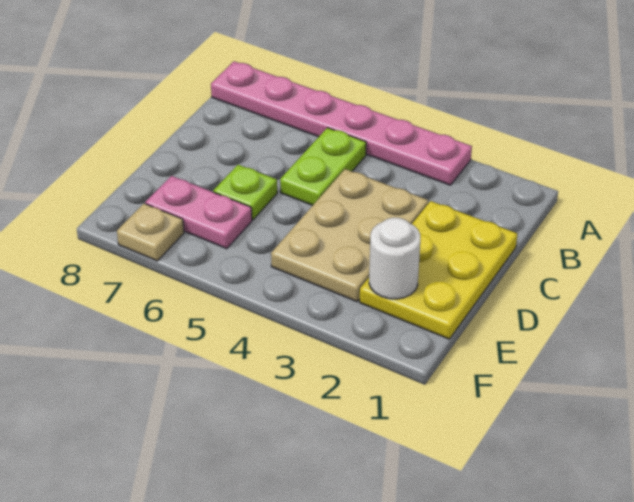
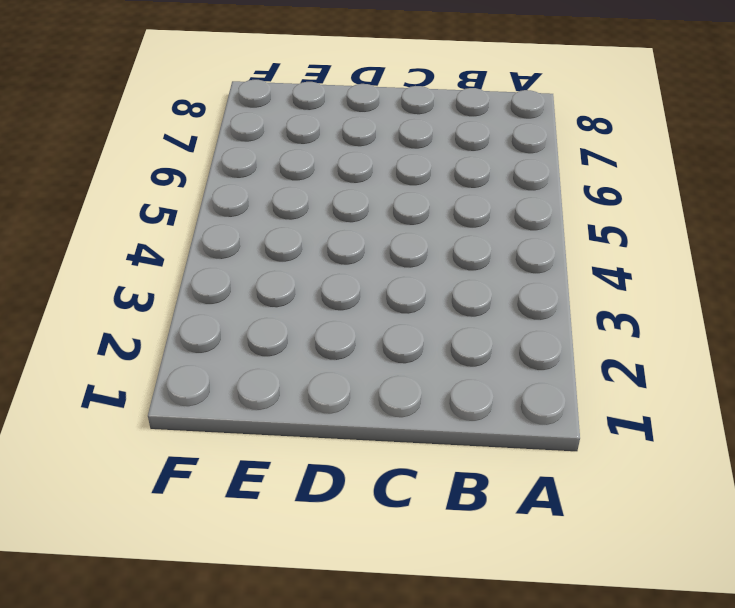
none -> pink 1x6 plate [211,61,472,185]
none -> lime 1x2 plate [280,128,366,205]

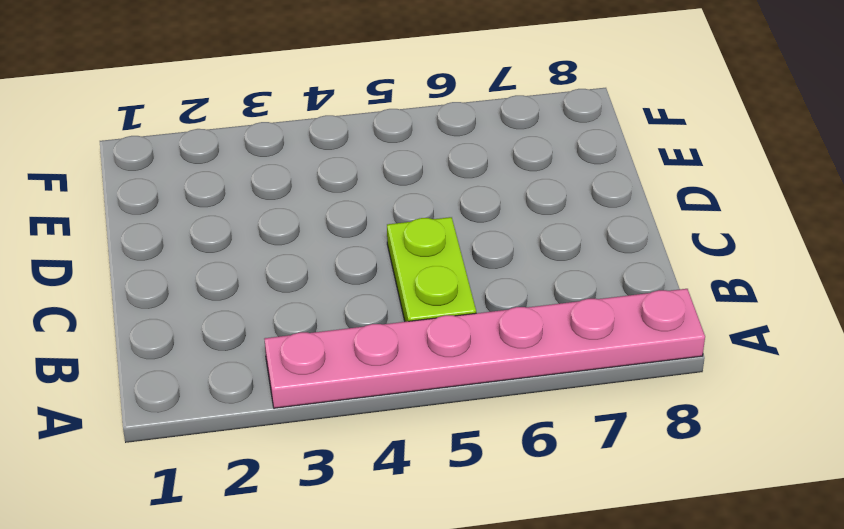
none -> yellow 2x3 plate [360,201,517,339]
none -> tan 2x3 plate [271,169,428,302]

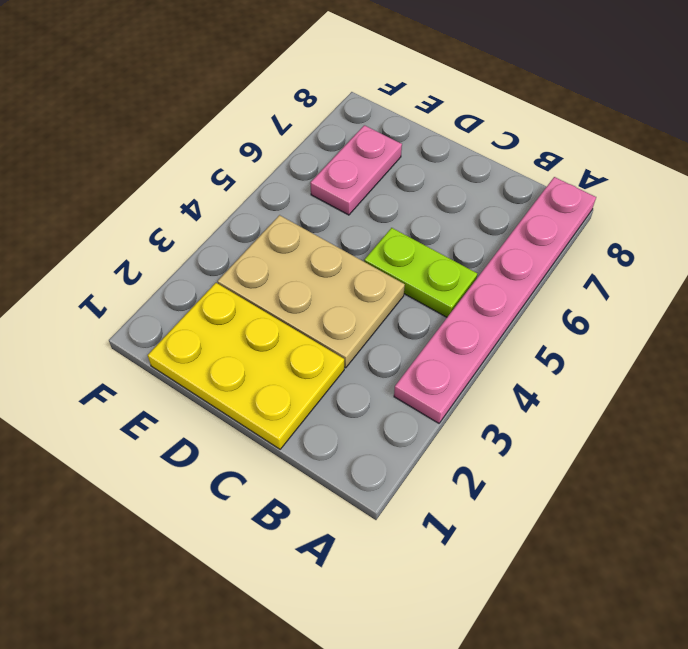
none -> lime 1x1 plate [213,165,277,220]
none -> tan 1x1 plate [117,204,184,261]

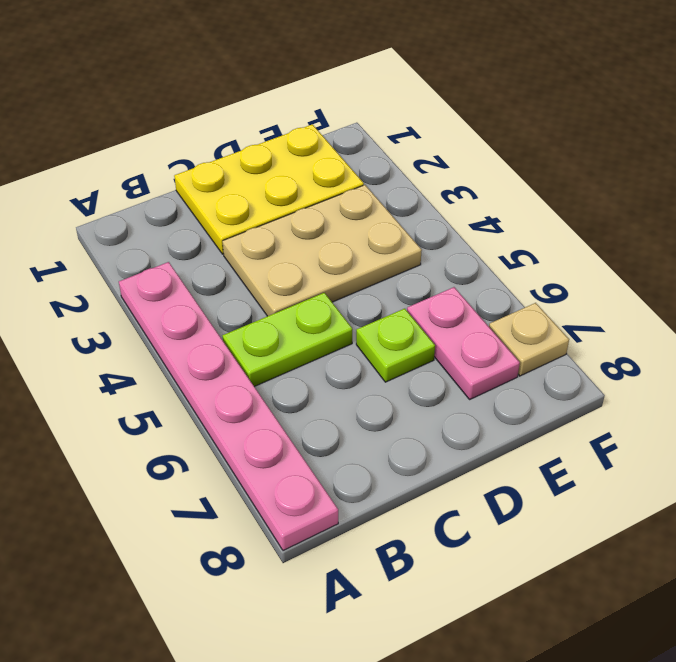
none -> white 1x1 round brick [369,218,420,299]

